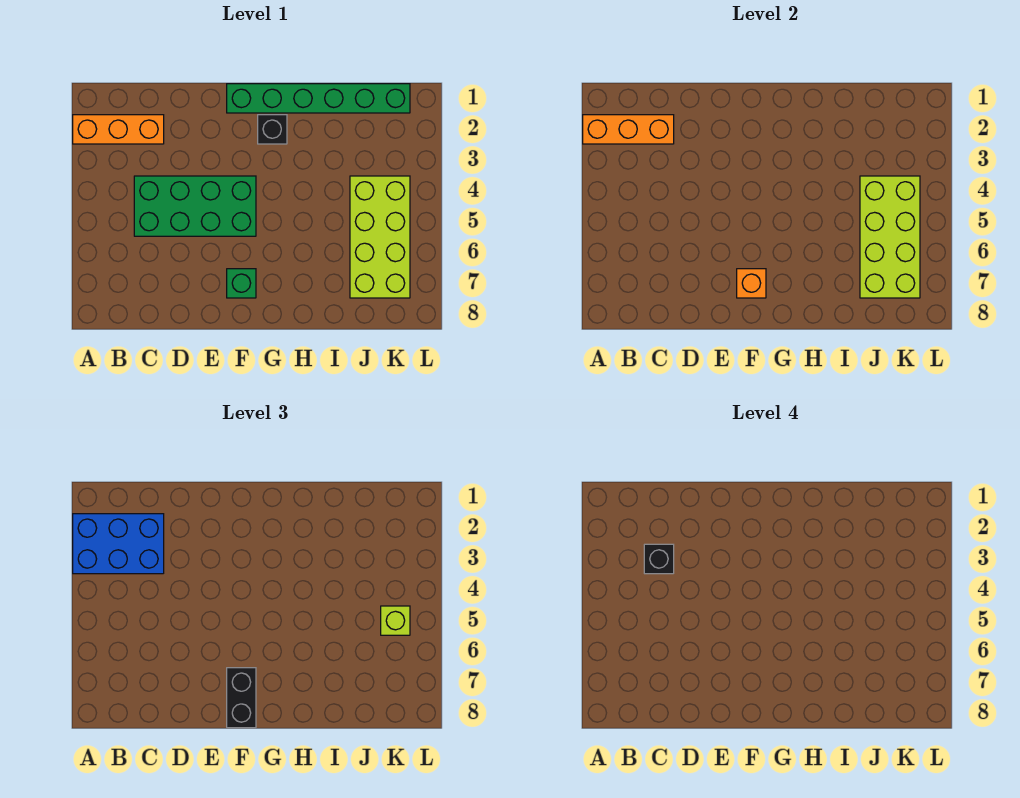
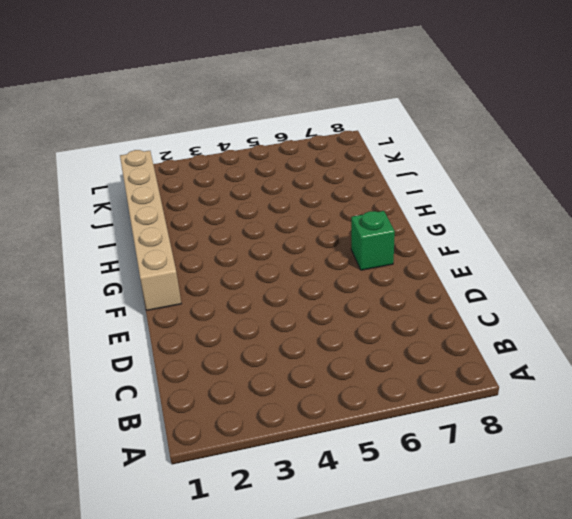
tan 1x6 brick [120,150,181,310] -> green 1x6 brick [227,84,410,113]
none -> orange 1x3 brick [73,115,164,144]
none -> green 2x4 brick [134,176,256,236]
none -> black 1x1 brick [258,115,287,144]

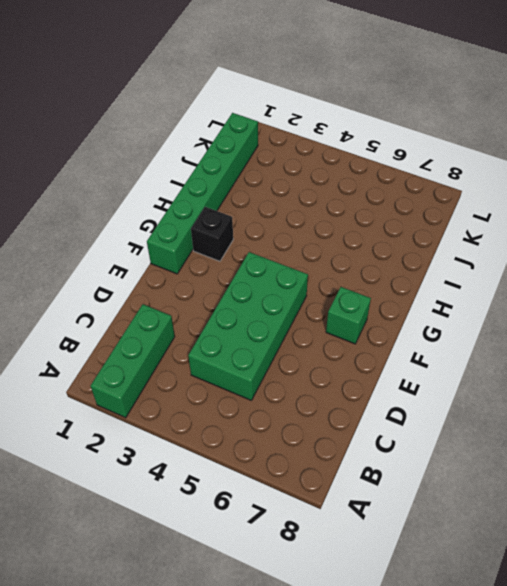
green 1x3 brick [91,304,175,418] -> orange 1x3 brick [73,115,164,144]
none -> lime 2x4 brick [350,176,410,298]
none -> orange 1x3 brick [583,115,674,144]
none -> orange 1x1 brick [737,269,766,298]

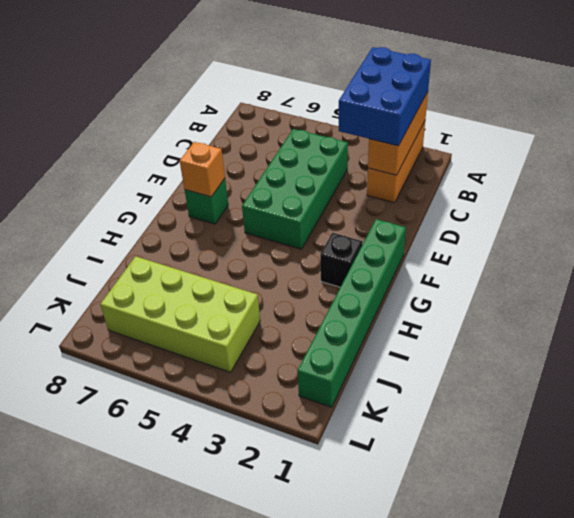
none -> lime 2x4 brick [860,176,920,298]
none -> black 1x2 brick [227,668,256,728]
none -> lime 1x1 brick [381,606,410,635]

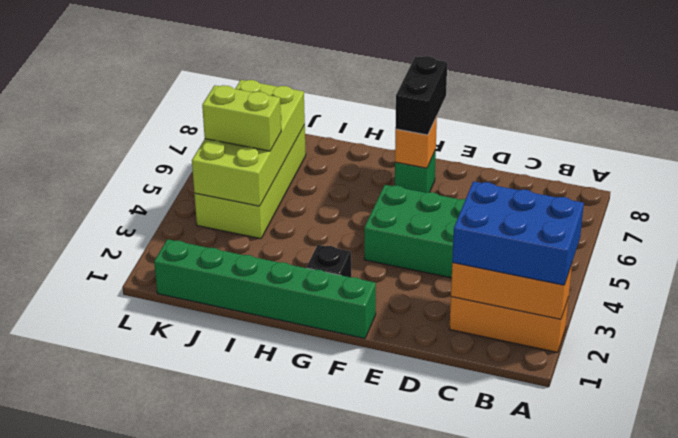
lime 1x2 brick [202,85,281,151] -> lime 1x1 brick [381,606,410,635]
none -> black 1x1 brick [644,544,674,574]

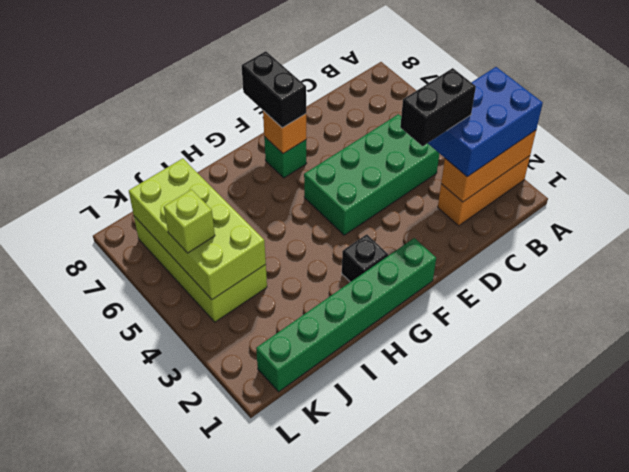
black 1x2 brick [400,68,476,146] -> black 1x1 brick [644,544,674,574]

